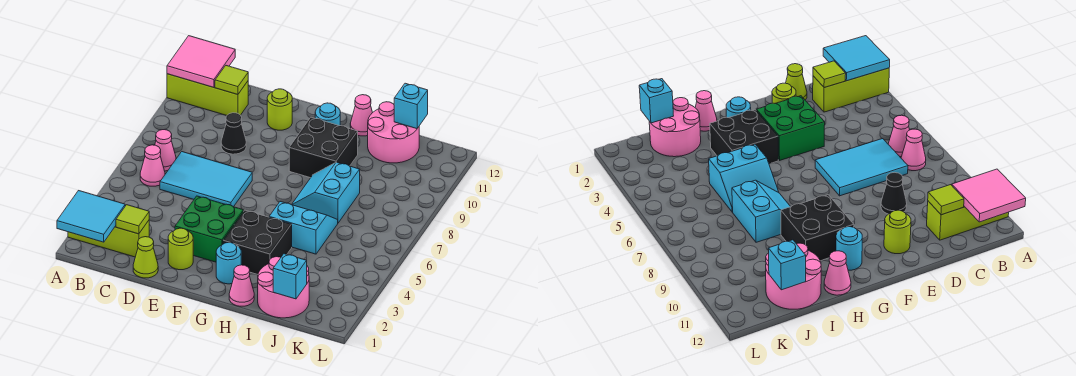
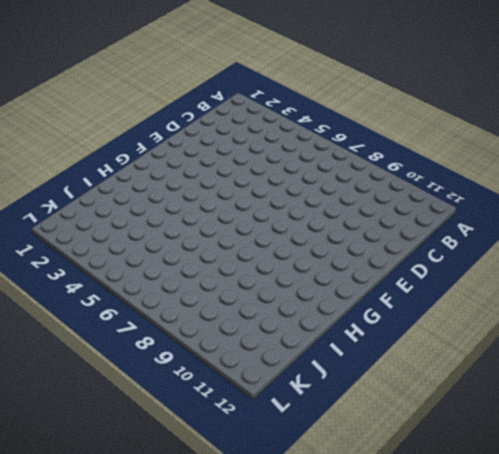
none -> lime 1x3 brick [68,221,149,257]
none -> lime 1x3 brick [167,74,248,115]
none -> pink 1x1 cone [140,145,165,186]

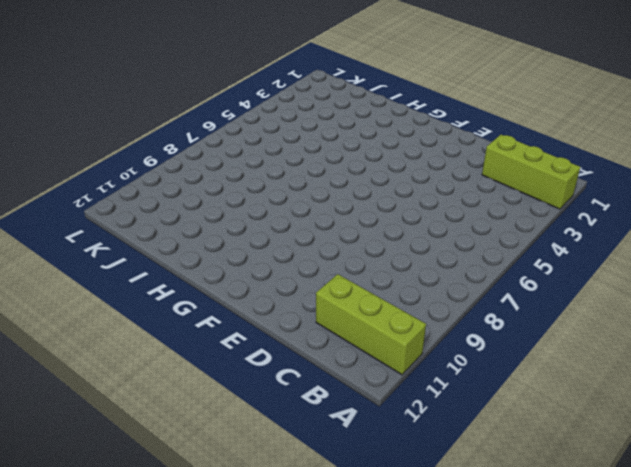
none -> pink 1x1 cone [140,145,165,186]
none -> pink 1x1 cone [155,130,176,171]
none -> cyan 2x3 tile [160,152,252,207]

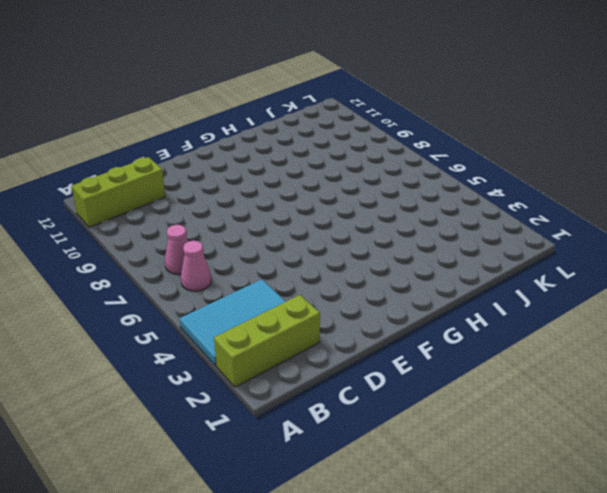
cyan 2x3 tile [180,279,286,366] -> cyan 2x3 tile moved to [160,152,252,207]
none -> lime 1x1 cone [133,237,158,278]
none -> black 1x1 cone [221,113,246,154]
none -> lime 1x1 round brick [168,228,193,270]

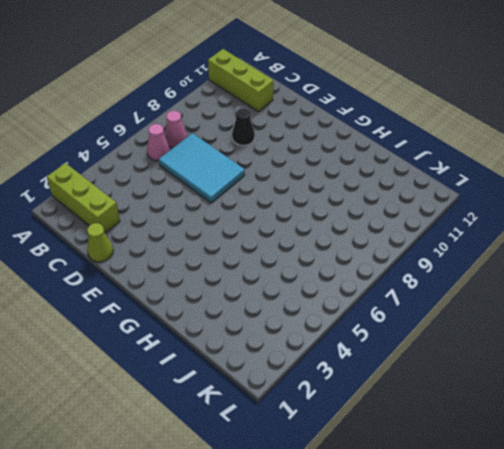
none -> lime 1x1 round brick [168,228,193,270]
none -> green 2x2 brick [175,196,243,262]
none -> lime 1x1 round brick [267,89,292,130]

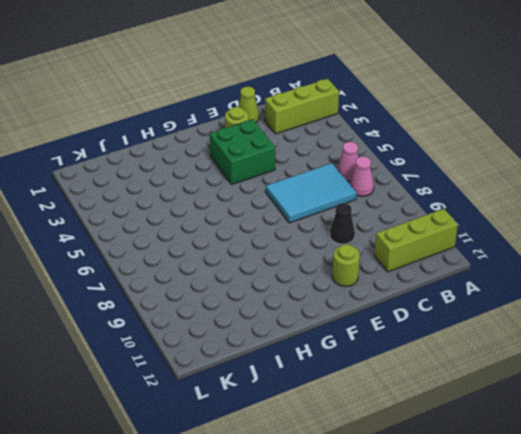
none -> cyan 1x1 round brick [216,242,241,284]
none -> black 2x2 brick [223,210,292,274]
none -> black 2x2 brick [289,117,358,178]

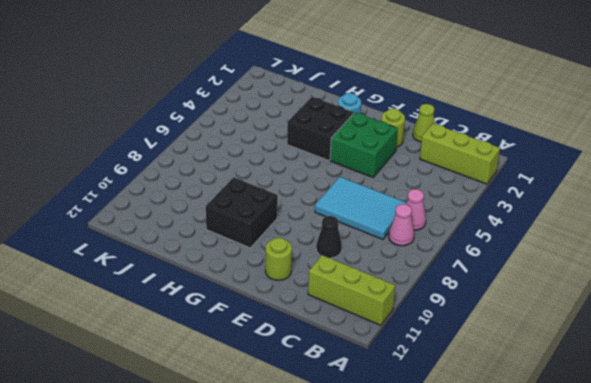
none -> cyan 1x1 round brick [315,103,340,126]
none -> pink 1x1 cone [229,265,254,306]
none -> cyan 2x2 slope [269,202,338,254]

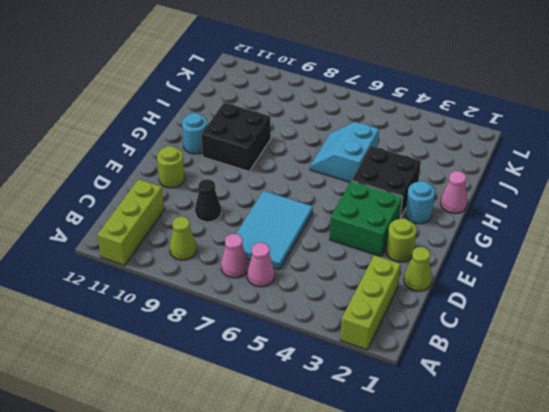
lime 1x1 cone [170,217,197,260] -> none
none -> cyan 2x2 slope [292,162,360,223]
none -> pink 1x1 cone [350,95,373,136]
none -> pink 2x2 round brick [258,257,309,318]

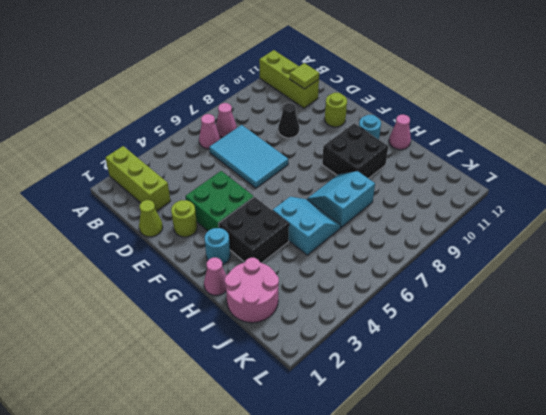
none -> pink 2x2 round brick [368,102,419,163]
none -> cyan 2x2 tile [57,191,125,242]
none -> pink 2x2 tile [167,36,235,87]

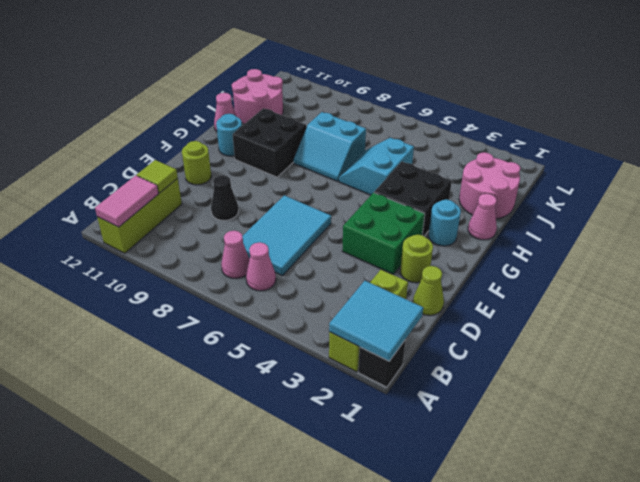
black 1x1 brick [358,340,406,387] -> none
pink 1x2 tile [95,175,159,227] -> pink 2x2 tile [167,36,235,87]
none -> lime 1x1 tile [116,205,149,234]
none -> cyan 1x1 brick [273,254,307,299]
none -> cyan 1x1 brick [394,83,428,129]

